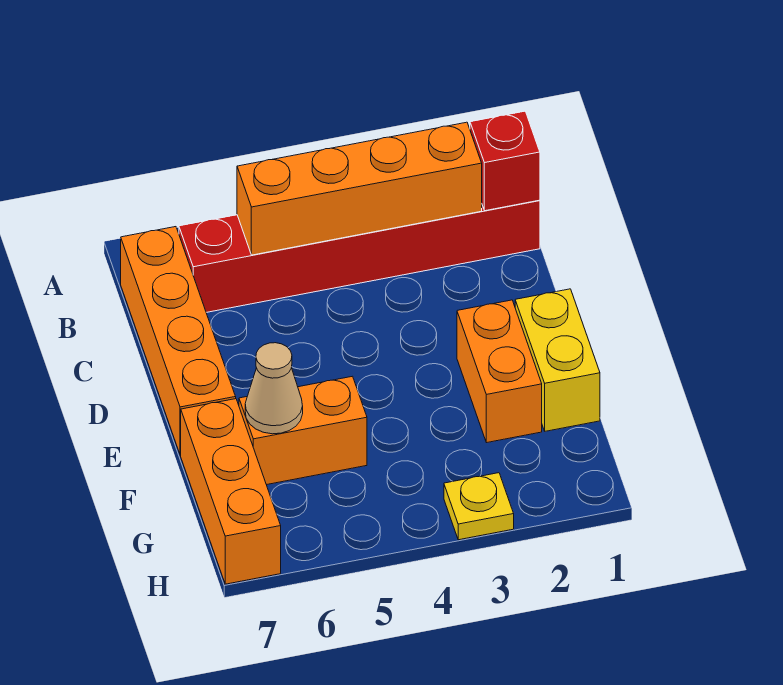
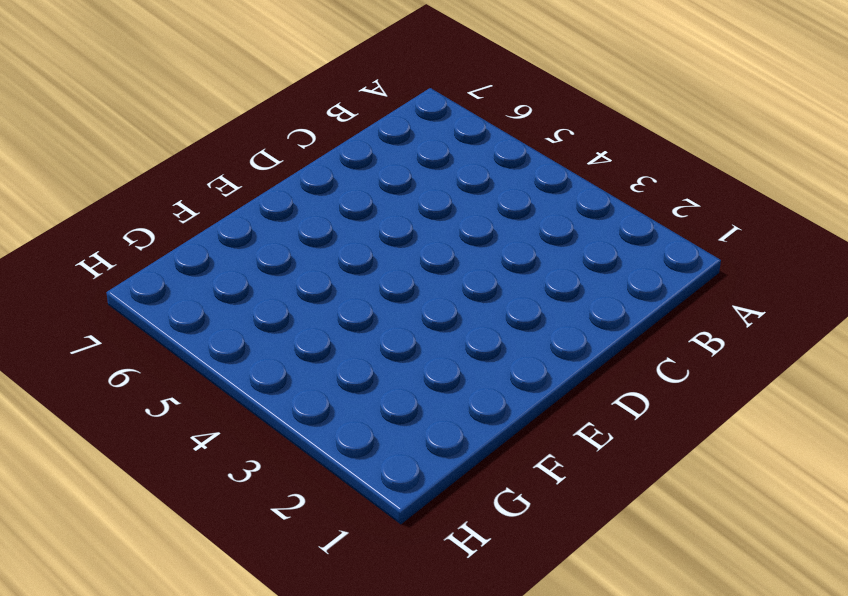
none -> red 1x6 brick [179,200,540,312]
none -> orange 1x4 brick [121,227,236,455]

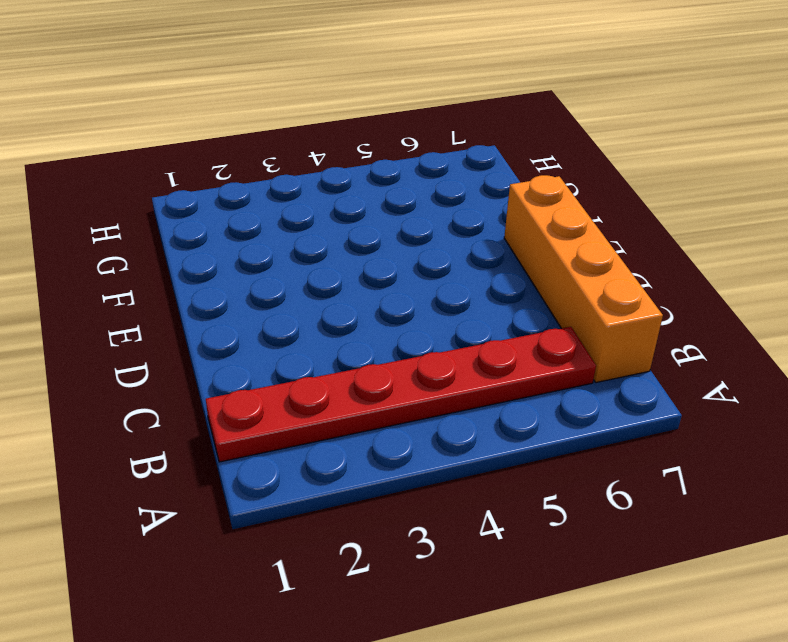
red 1x6 plate [206,327,596,462] -> red 1x6 brick [179,200,540,312]
none -> yellow 1x2 brick [515,289,600,431]
none -> orange 1x2 brick [457,300,542,443]

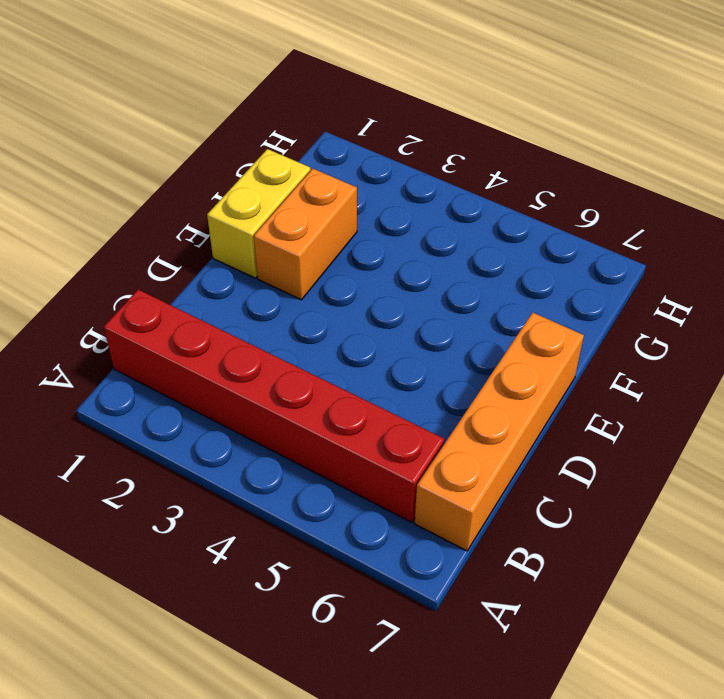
none -> orange 1x2 brick [239,376,367,485]
none -> orange 1x3 brick [181,399,281,584]

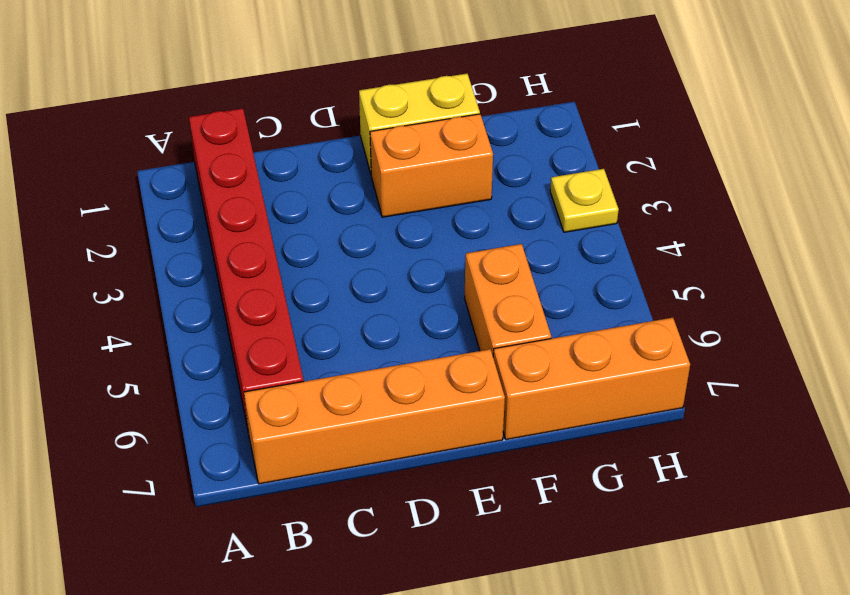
none -> red 1x1 brick [470,111,540,211]
none -> orange 1x4 brick [237,122,482,255]

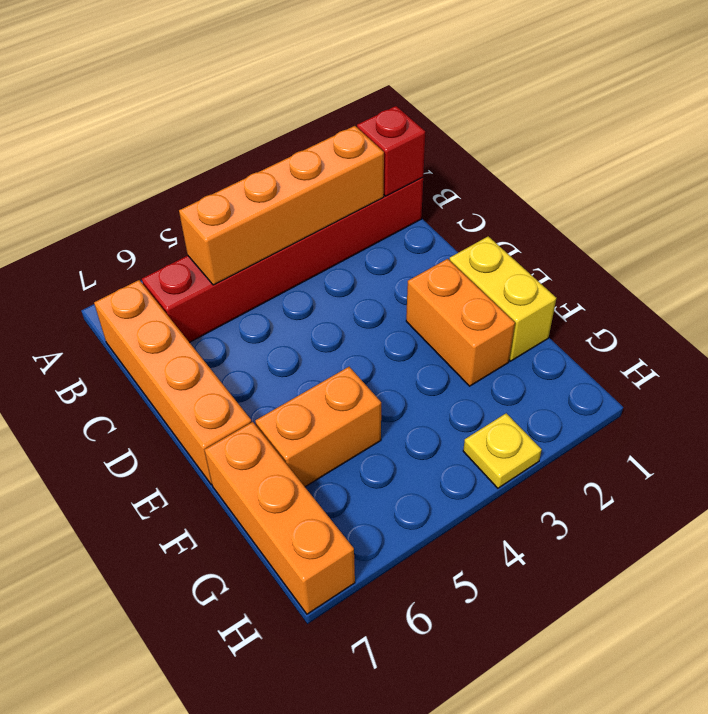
none -> tan 1x1 cone [245,343,303,434]

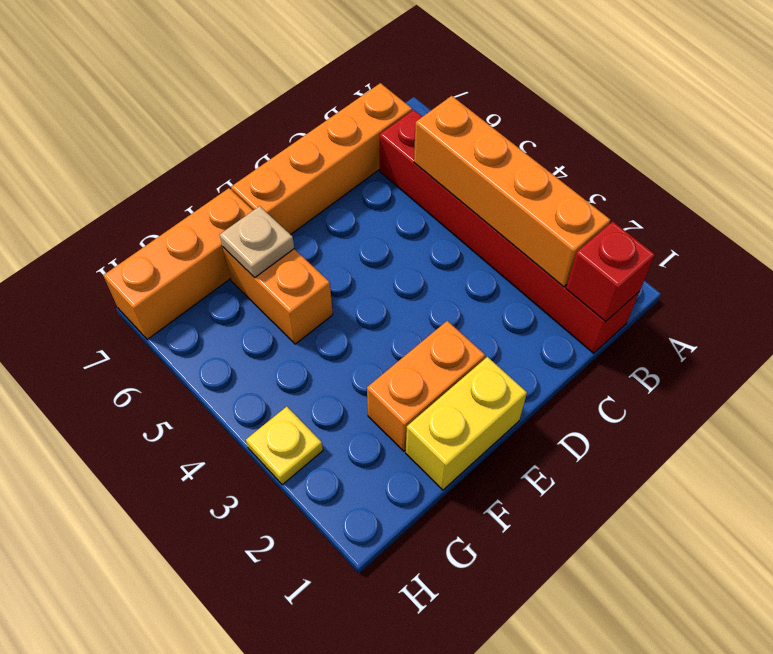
tan 1x1 plate [220,206,294,278] -> tan 1x1 cone [245,343,303,434]

